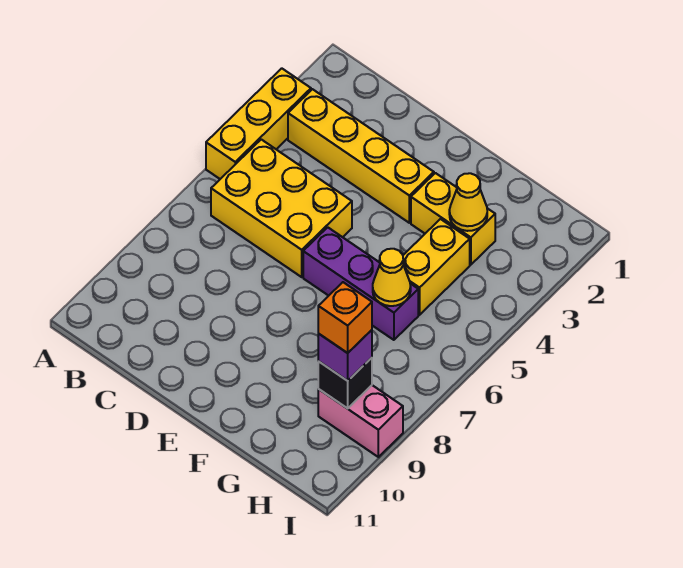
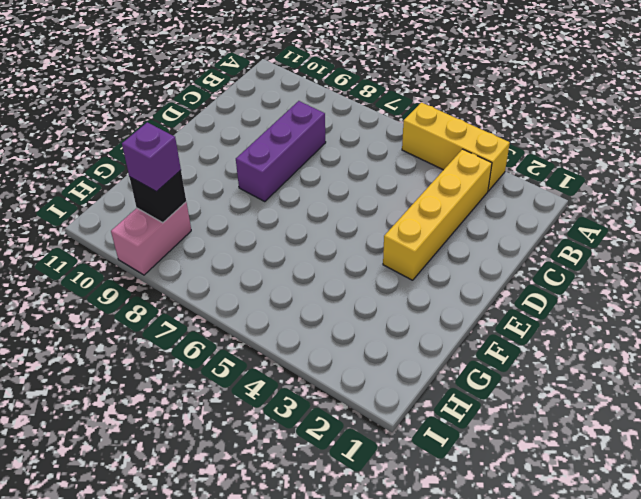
purple 1x3 brick [236,101,326,202] -> purple 1x3 brick moved to [303,227,418,340]
none -> yellow 2x3 brick [211,139,352,277]
none -> yellow 1x2 brick [411,173,495,265]
none -> yellow 1x2 brick [403,219,470,315]

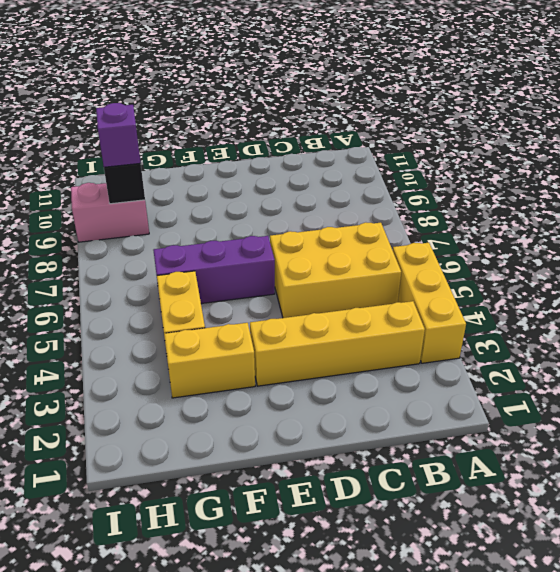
none -> yellow 1x1 cone [449,173,487,231]
none -> yellow 1x1 cone [373,249,411,306]
none -> orange 1x1 brick [318,282,372,353]

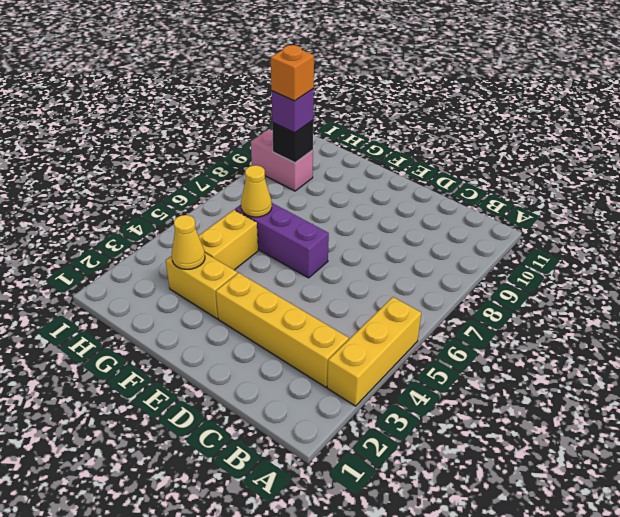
none -> yellow 2x3 brick [211,139,352,277]

